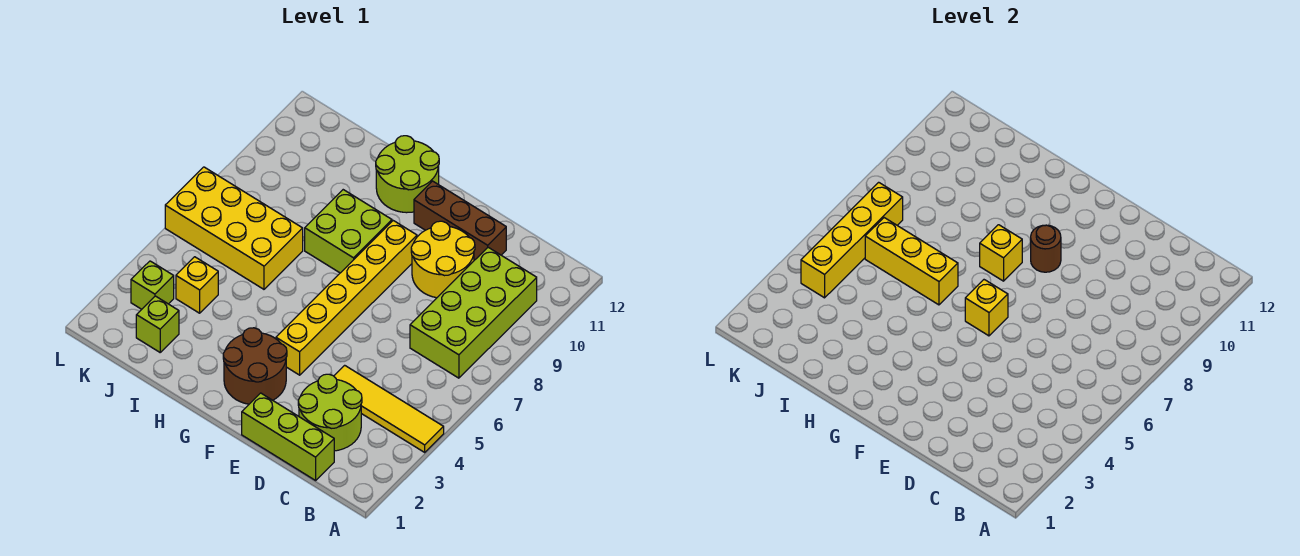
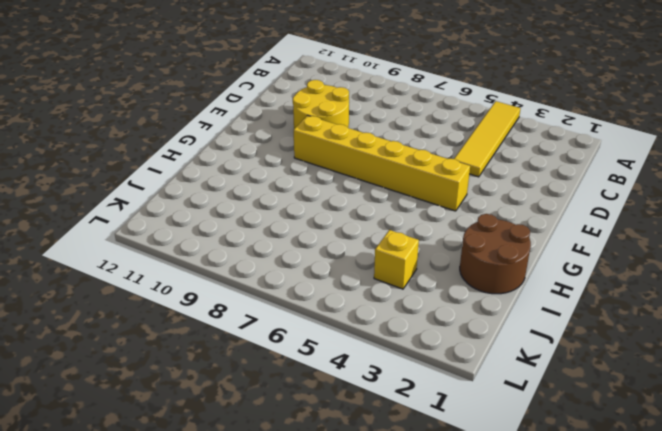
brown 2x2 round brick [460,214,531,294] -> brown 2x2 round brick moved to [223,328,287,404]
none -> lime 2x4 brick [410,247,537,378]
none -> lime 1x3 brick [242,393,334,480]
none -> lime 2x2 round brick [298,374,362,451]

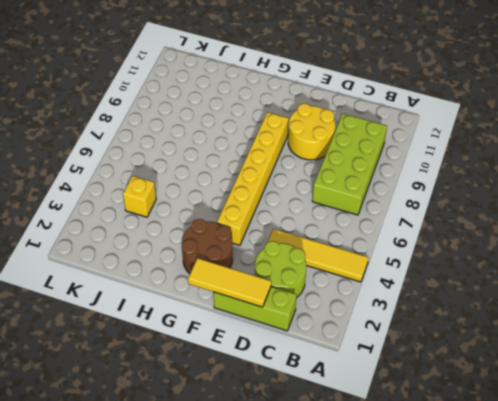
yellow 1x3 tile [188,258,271,307] -> none
none -> brown 1x3 brick [414,181,506,260]
none -> lime 2x2 brick [305,190,392,273]
none -> lime 2x2 round brick [376,136,439,213]

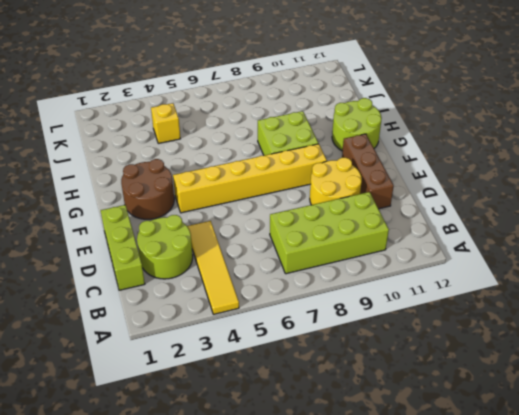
none -> yellow 2x4 brick [165,167,303,289]
none -> lime 1x1 brick [136,296,179,352]
none -> lime 1x1 brick [131,261,174,309]

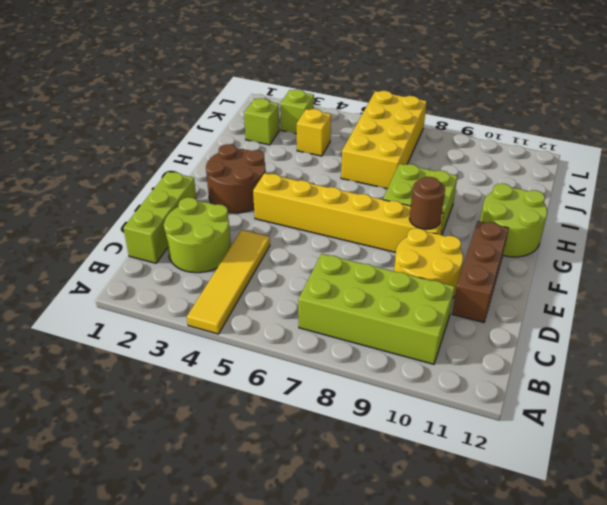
none -> yellow 1x1 brick [965,280,1008,336]
none -> yellow 1x1 brick [980,225,1022,281]
none -> yellow 1x3 brick [865,218,958,305]

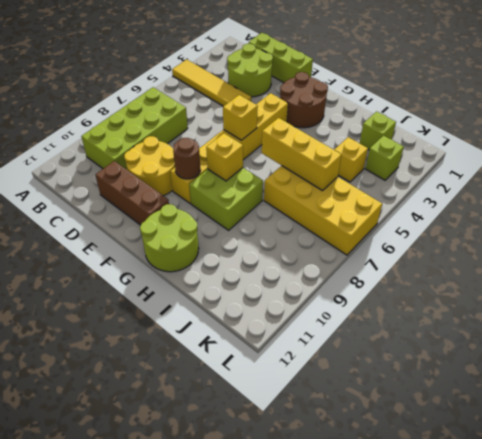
none -> yellow 1x4 brick [801,182,903,298]

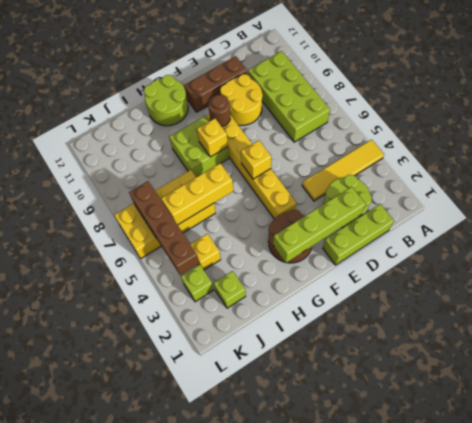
lime 1x4 brick [273,187,366,263] -> none
brown 1x4 brick [129,181,199,275] -> yellow 1x4 brick [801,182,903,298]

